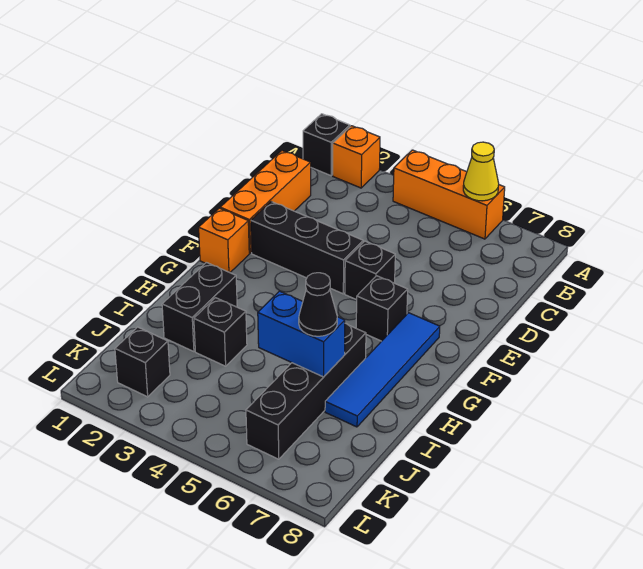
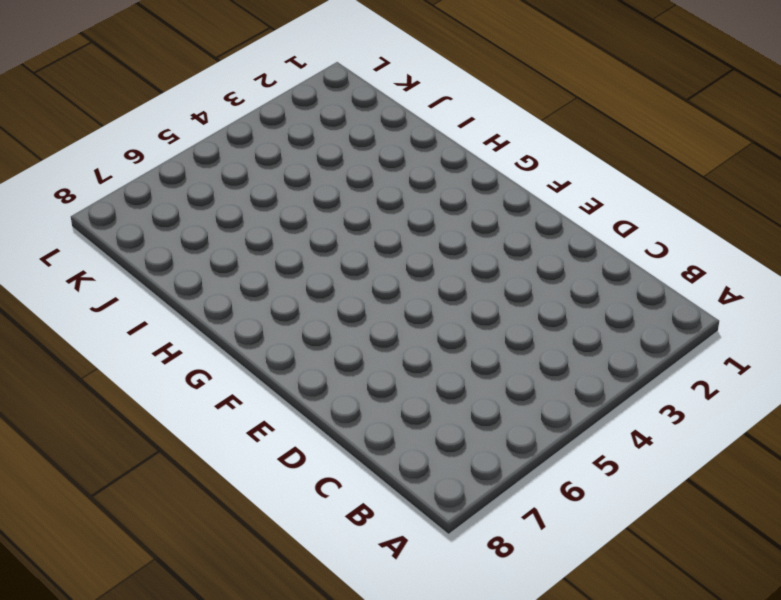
none -> black 1x1 brick [303,114,350,176]
none -> orange 1x1 brick [333,126,380,188]
none -> orange 1x3 brick [393,150,505,239]

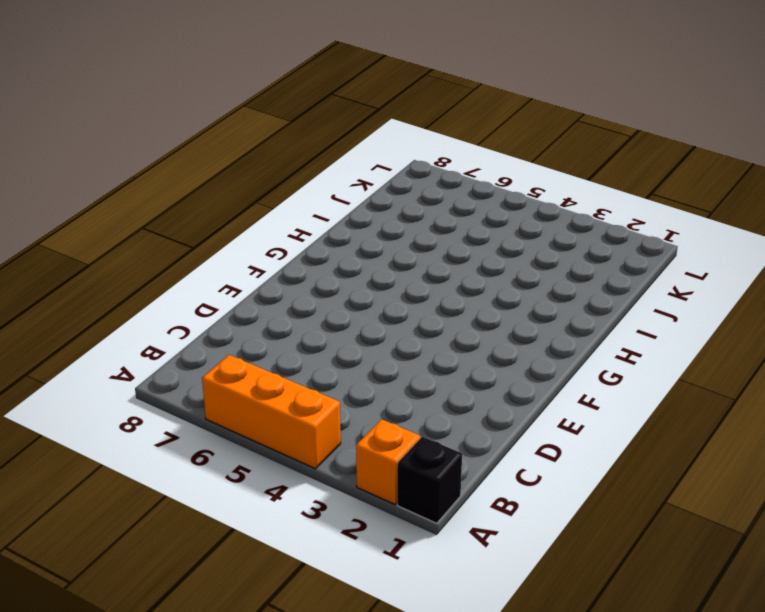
none -> orange 1x3 brick [220,151,311,253]
none -> black 1x3 brick [251,202,363,294]
none -> black 1x1 brick [345,241,395,300]

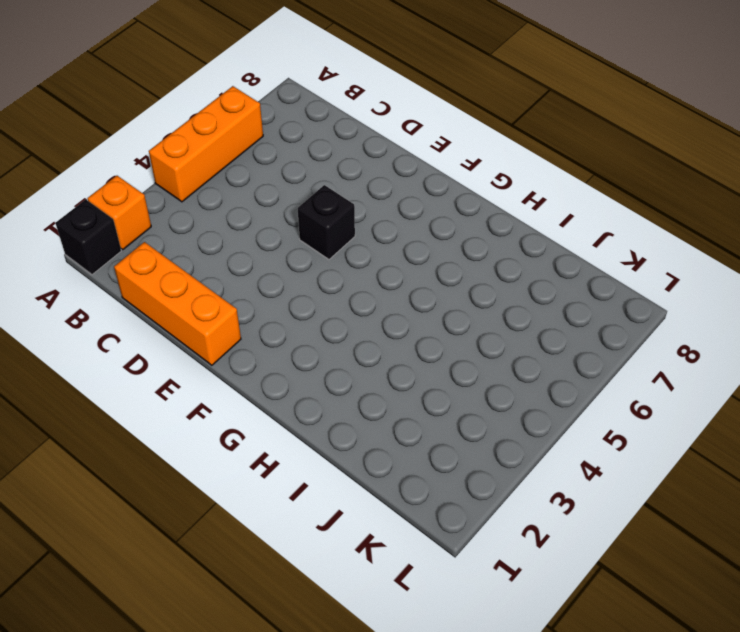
none -> black 1x3 brick [251,202,363,294]
none -> orange 1x1 brick [199,208,249,273]
none -> black 1x1 brick [356,276,408,341]

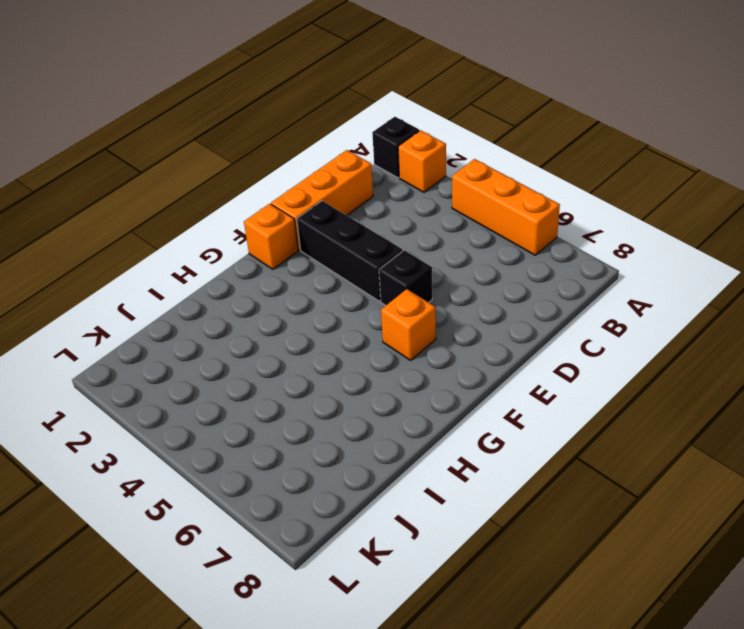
orange 1x1 brick [381,289,436,360] -> black 1x1 brick [356,276,408,341]
none -> blue 1x4 tile [325,313,440,427]
none -> black 1x2 brick [162,262,237,352]
none -> black 1x4 brick [246,323,366,459]

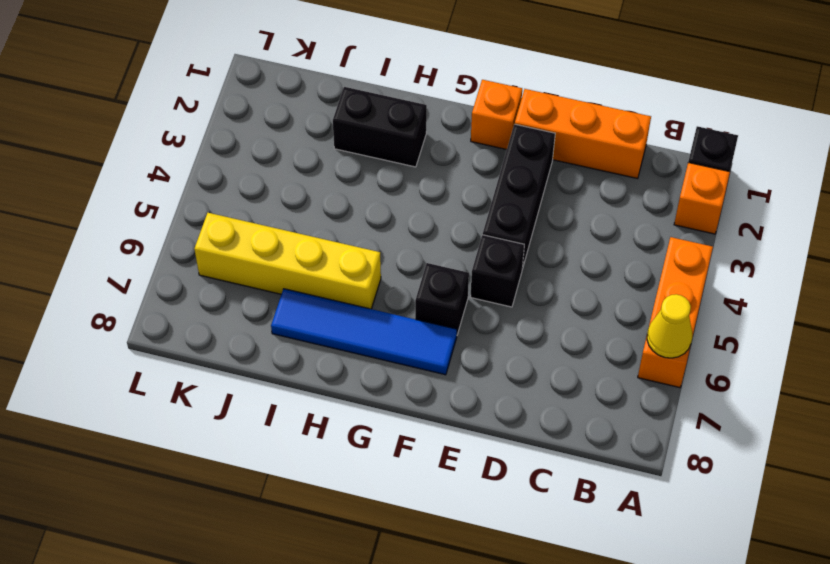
yellow 1x4 brick [194,213,381,309] -> black 1x4 brick [246,323,366,459]
none -> black 1x1 brick [194,298,247,366]
none -> black 1x1 brick [115,327,170,397]
none -> blue 1x2 brick [258,291,345,377]

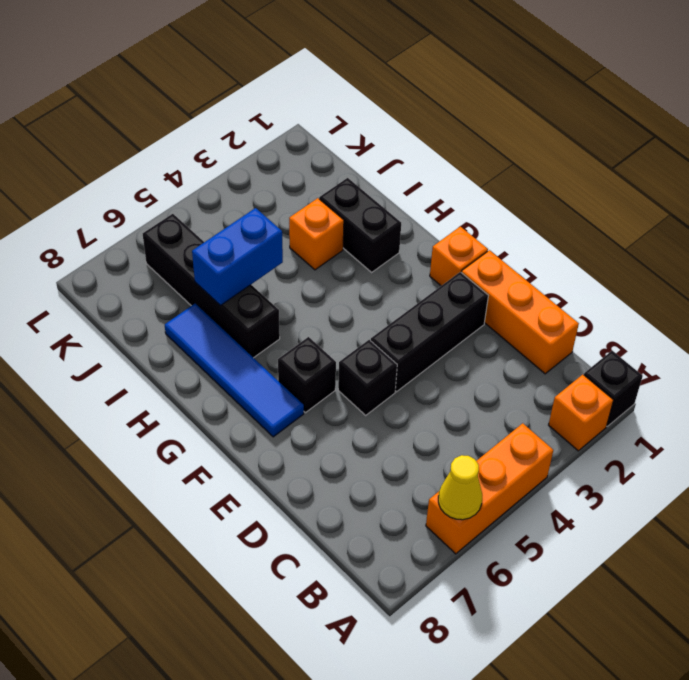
orange 1x1 brick [289,198,344,270] -> black 1x1 brick [194,298,247,366]
none -> black 1x1 brick [115,327,170,397]
none -> black 1x1 cone [299,273,337,336]

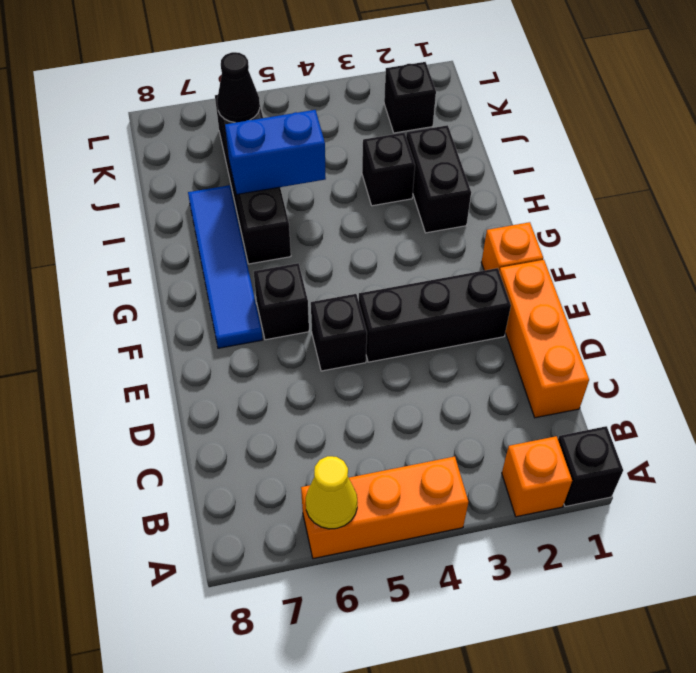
black 1x1 cone [217,52,260,123] -> black 1x1 cone moved to [299,273,337,336]

